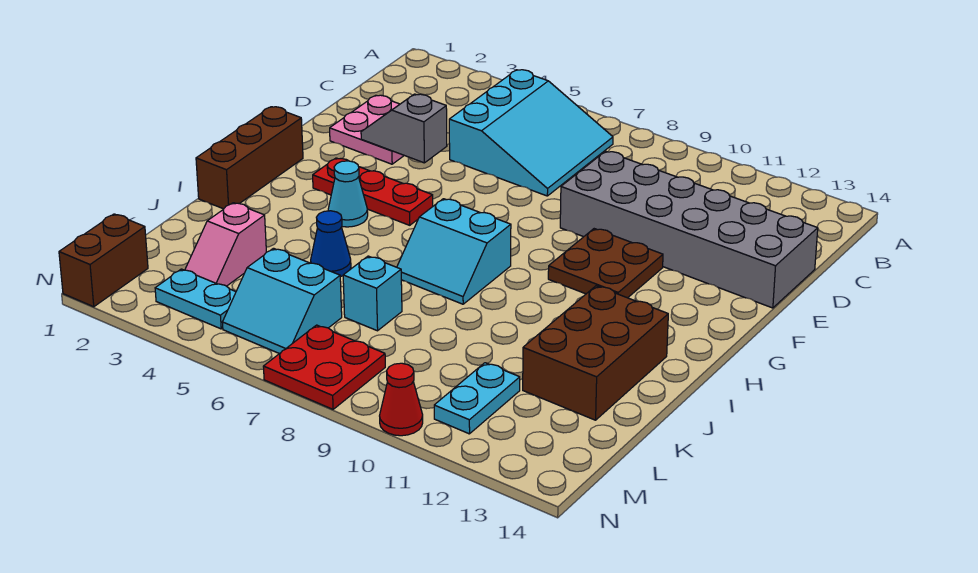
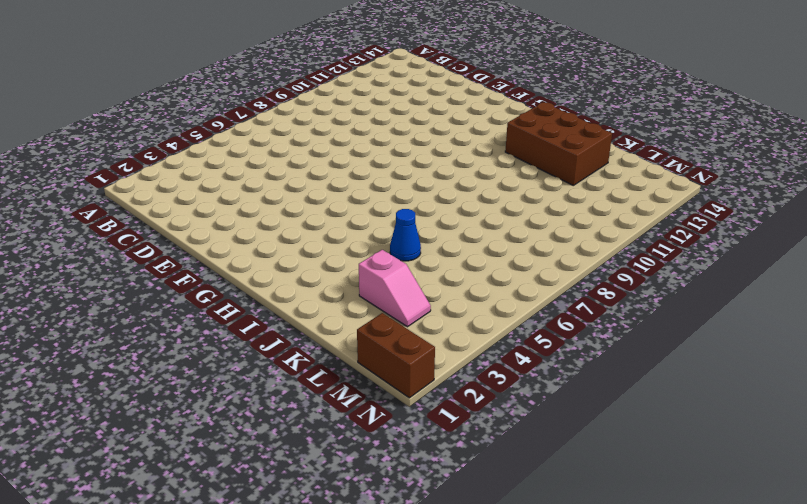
none -> cyan 3x3 slope [449,70,613,196]
none -> pink 2x2 plate [330,95,404,164]
none -> grey 2x6 brick [560,151,818,308]

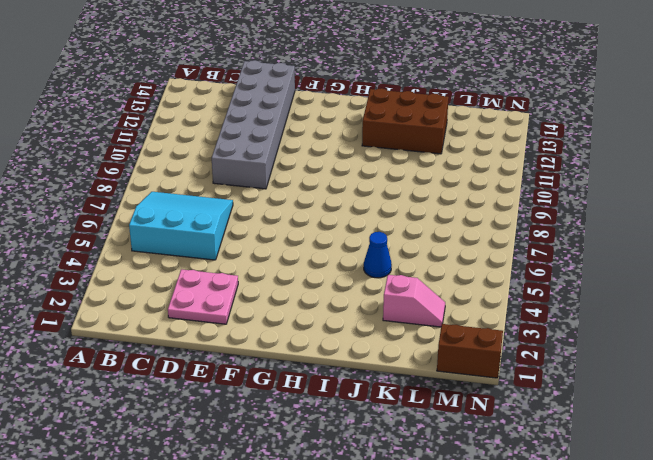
none -> brown 2x2 plate [548,229,663,298]
none -> brown 1x3 brick [196,107,303,209]
none -> red 1x3 plate [313,158,433,225]

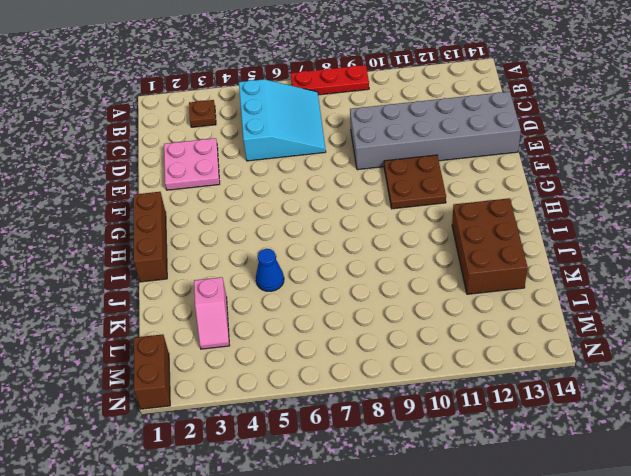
red 1x3 plate [291,65,369,95] -> red 1x3 plate moved to [313,158,433,225]
brown 1x1 plate [189,100,216,127] -> none
none -> cyan 1x1 cone [328,161,368,227]
none -> cyan 2x2 slope [397,199,511,304]
none -> cyan 1x1 brick [343,256,402,331]

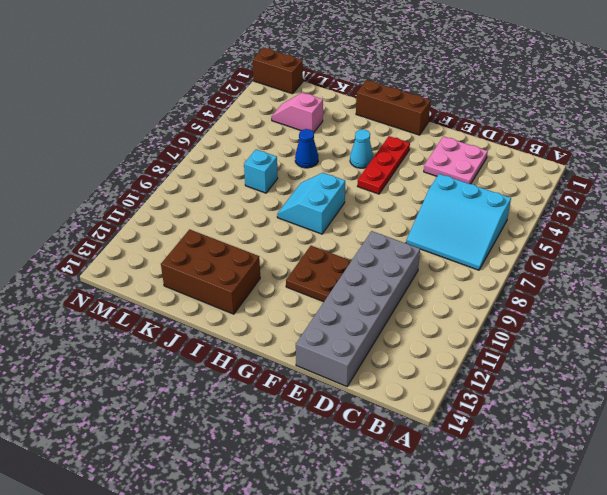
none -> cyan 2x2 slope [222,248,342,354]
none -> cyan 1x2 plate [434,363,520,434]
none -> cyan 1x2 plate [155,269,236,329]

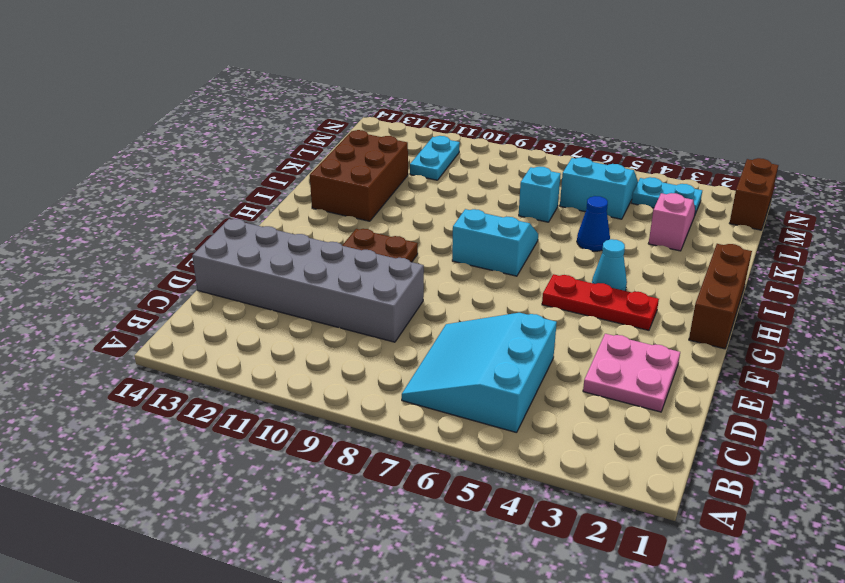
none -> red 2x2 plate [263,325,385,409]
none -> red 1x1 cone [380,363,423,436]
none -> grey 1x2 slope [361,94,447,163]

